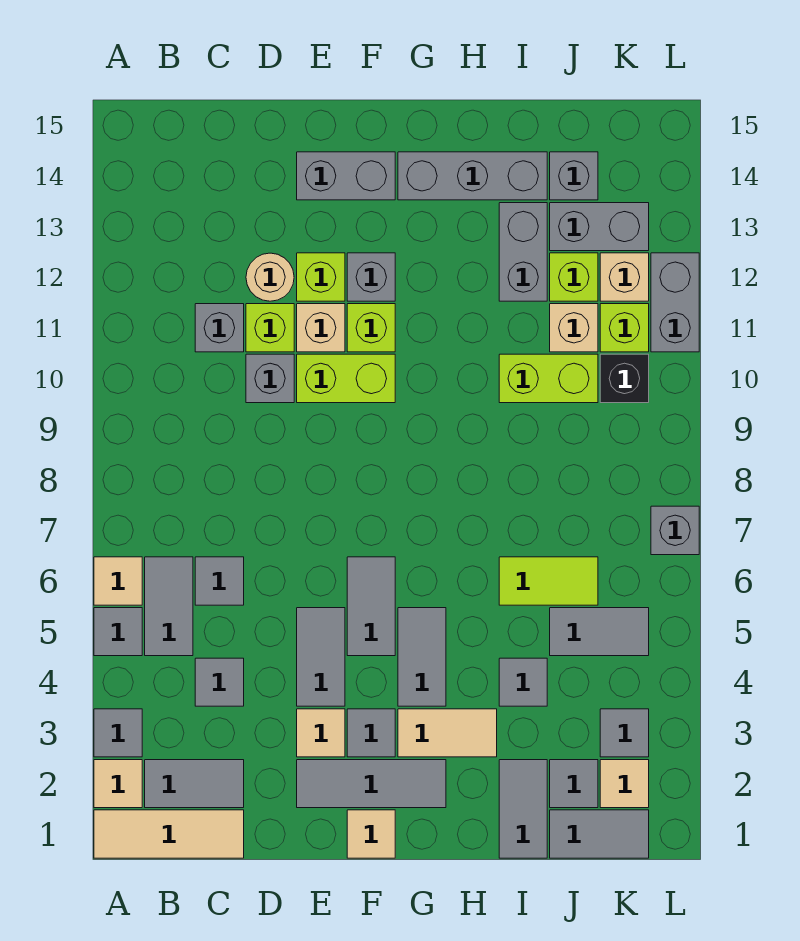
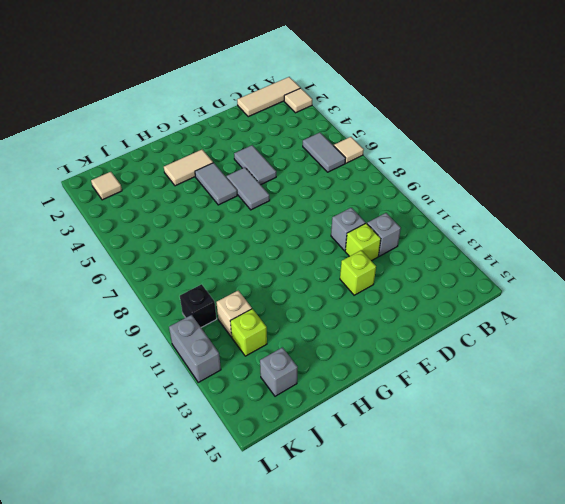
none -> grey 1x1 tile [94,709,142,757]
none -> grey 1x1 tile [94,608,142,656]
none -> grey 1x2 tile [145,760,244,808]
none -> grey 1x1 tile [195,658,244,706]

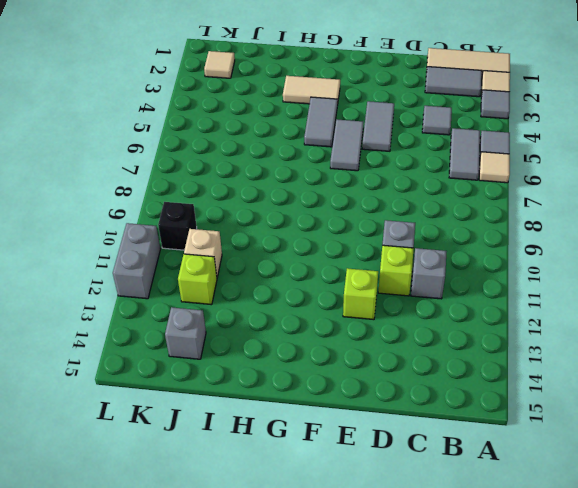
none -> grey 1x1 tile [195,557,244,605]
none -> tan 1x1 round brick [246,253,294,301]
none -> grey 1x3 tile [297,760,446,808]
none -> tan 1x1 tile [297,709,345,757]

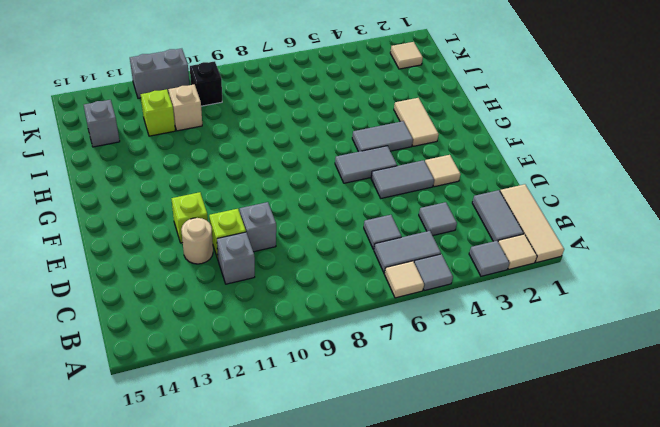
none -> grey 1x3 tile [297,760,446,808]
none -> lime 1x2 brick [297,354,395,403]
none -> tan 1x1 brick [297,304,345,352]
none -> grey 1x2 brick [297,152,395,200]

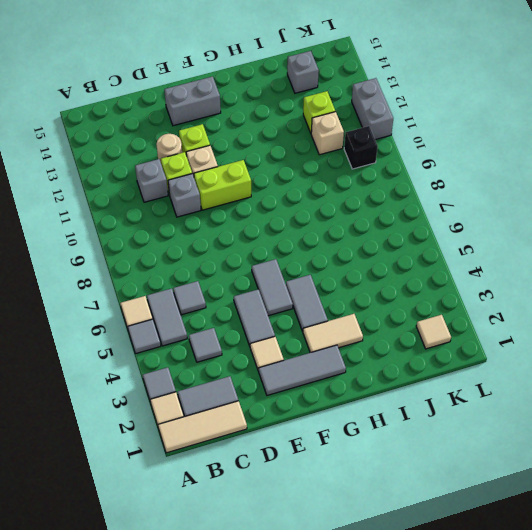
none -> tan 1x1 tile [347,810,395,858]
none -> grey 1x1 tile [347,709,395,757]
none -> lime 1x1 brick [347,304,395,352]
none -> grey 1x1 brick [347,253,395,301]

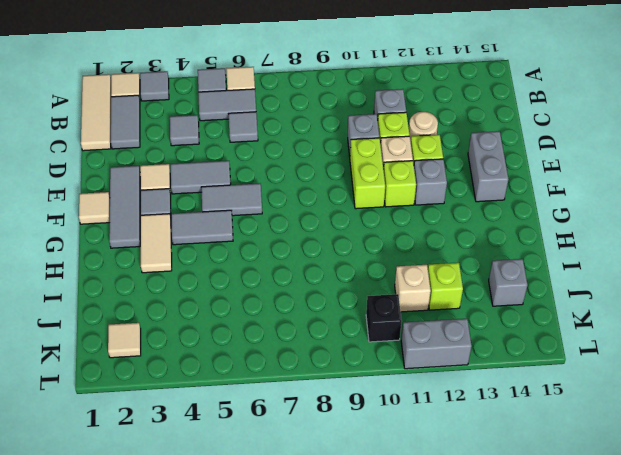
none -> grey 1x3 brick [398,152,547,200]
none -> grey 1x2 tile [499,760,547,858]
none -> grey 1x1 tile [499,658,547,706]
none -> lime 1x2 tile [499,557,598,605]

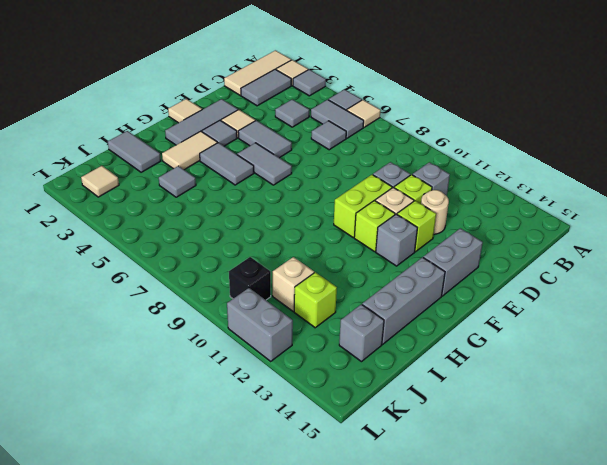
none -> lime 1x2 tile [499,557,598,605]
none -> lime 1x2 brick [499,354,598,403]
none -> grey 1x2 brick [499,203,547,301]
none -> grey 1x2 tile [550,810,649,858]

